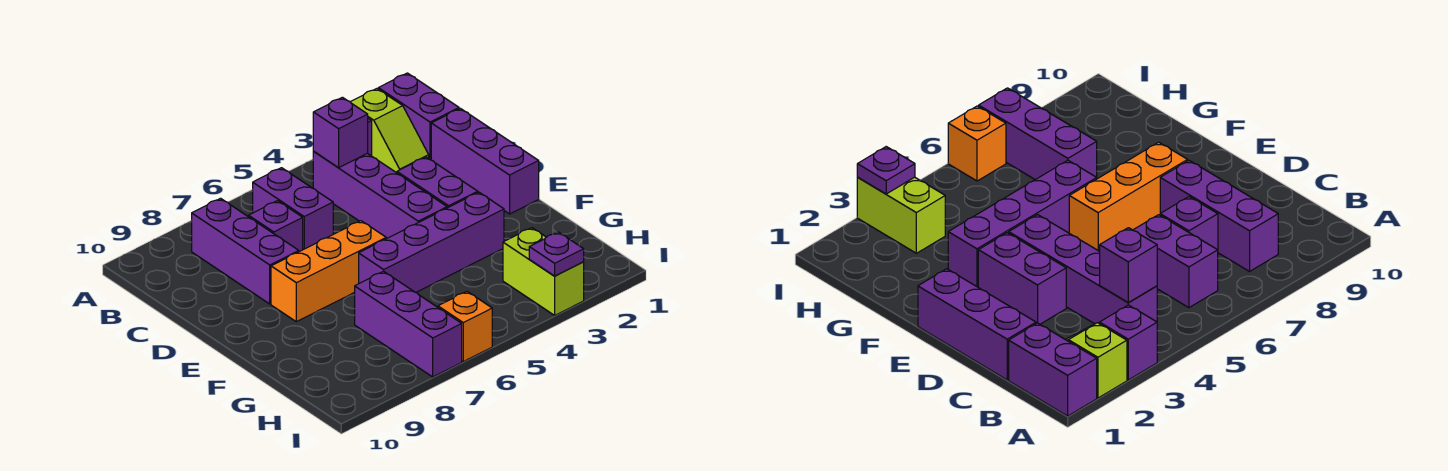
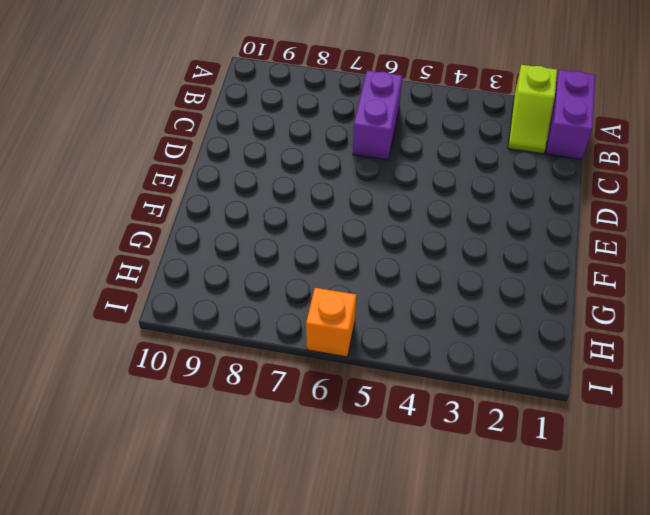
none -> purple 1x1 brick [1100,305,1157,380]
none -> purple 1x4 brick [313,152,447,239]
none -> purple 1x3 brick [192,198,299,304]

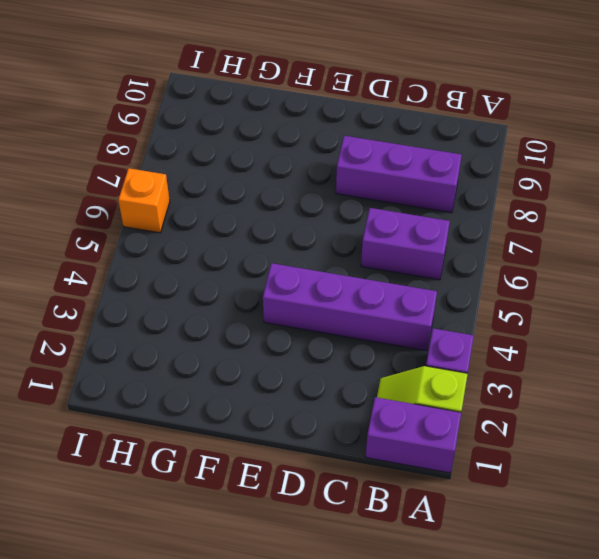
none -> purple 1x3 brick [431,108,539,214]
none -> purple 1x1 brick [249,201,303,252]
none -> purple 1x2 brick [397,157,478,208]

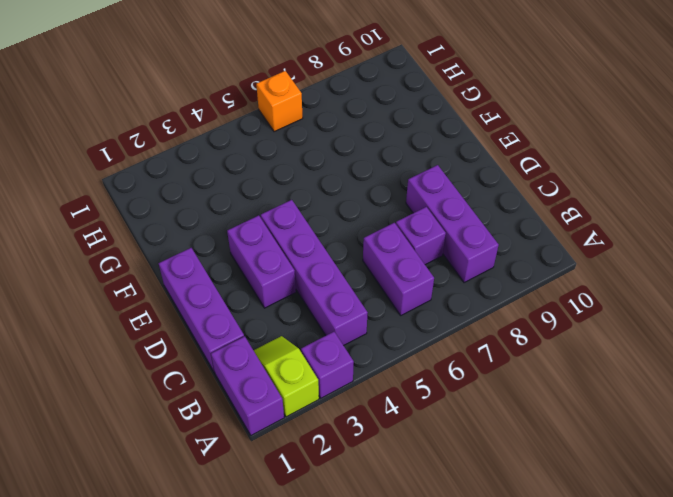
none -> orange 1x3 brick [271,221,386,322]
none -> purple 1x4 brick [359,192,504,292]
none -> purple 1x3 brick [355,271,462,377]

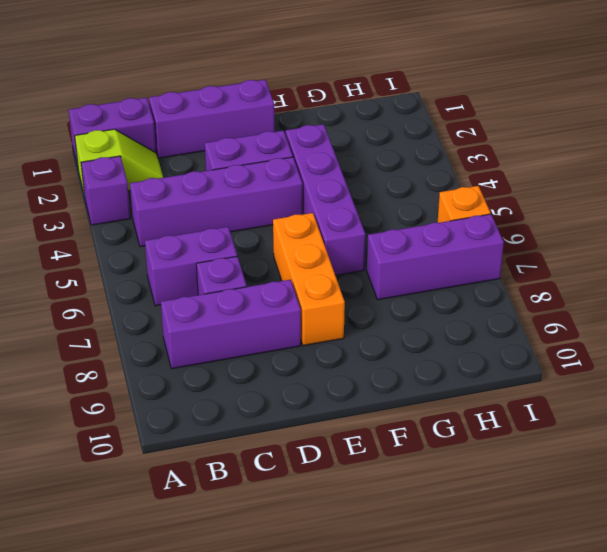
none -> lime 1x2 brick [503,228,584,315]
none -> purple 1x1 brick [313,97,368,168]
none -> purple 1x1 plate [529,232,584,276]

